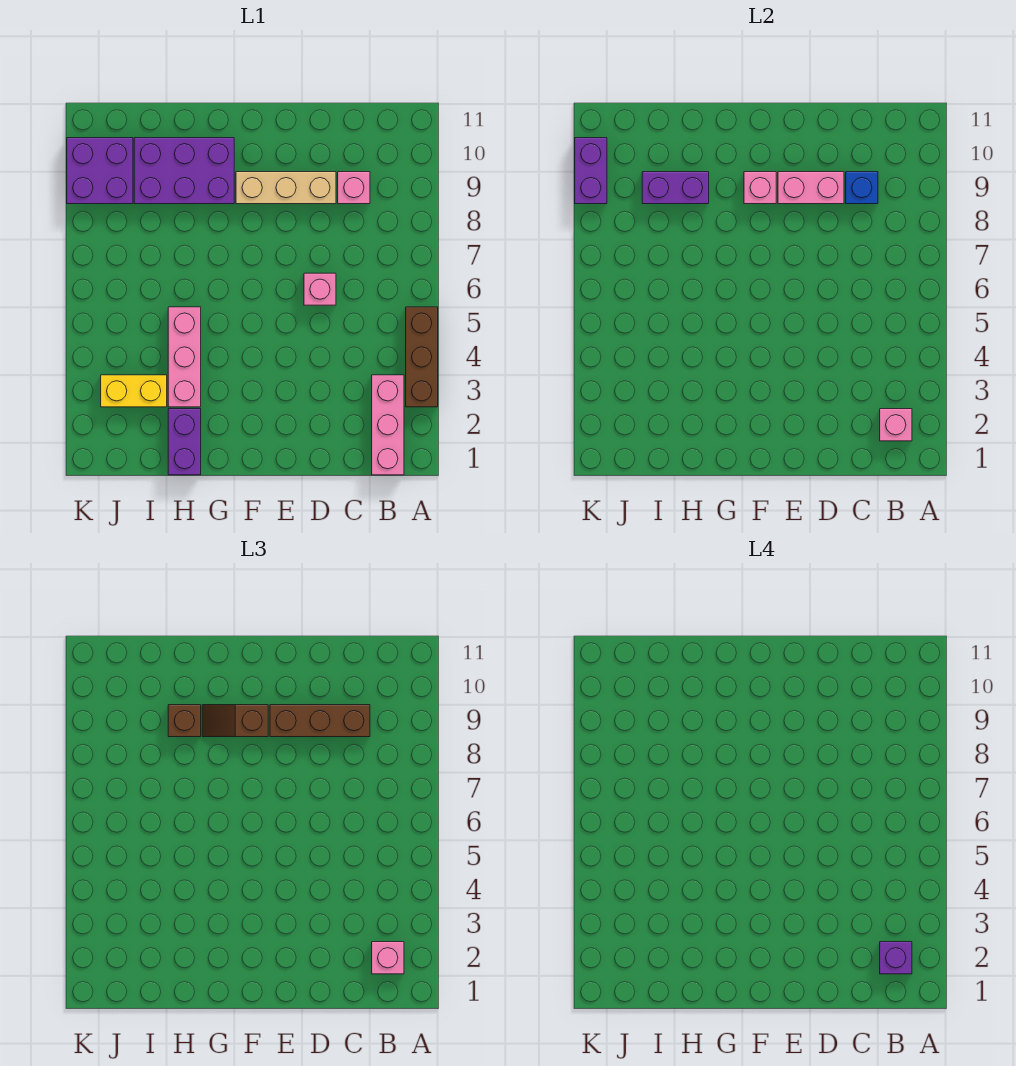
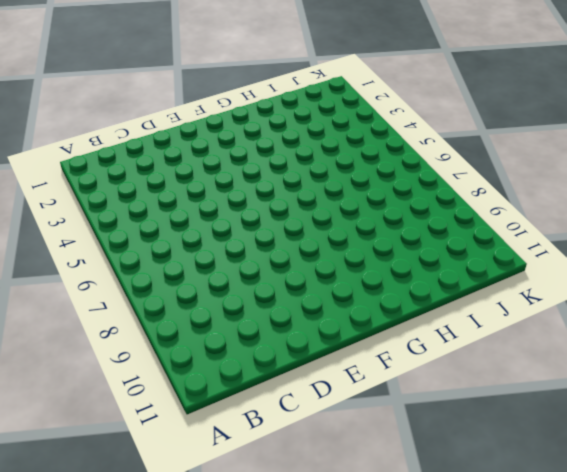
none -> brown 1x3 brick [406,307,438,407]
none -> pink 1x3 brick [372,375,404,475]
none -> pink 1x1 brick [338,172,370,204]

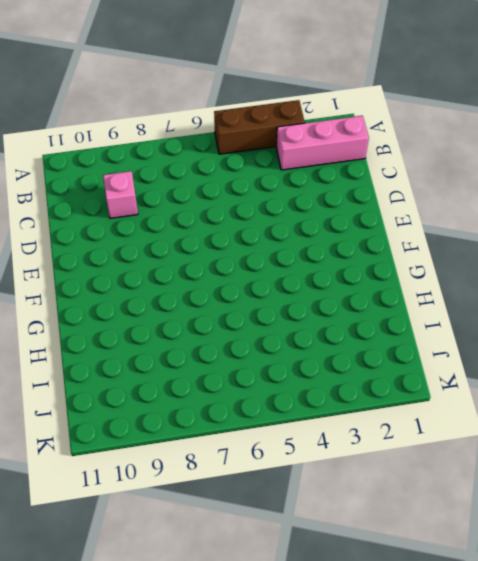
none -> pink 1x1 brick [304,273,336,305]
none -> tan 1x3 brick [236,172,336,204]
none -> purple 2x3 brick [134,138,234,204]

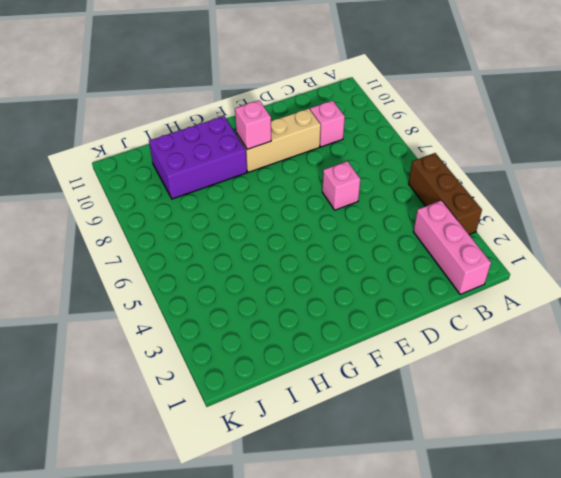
none -> purple 1x2 brick [168,409,201,475]
none -> pink 1x3 brick [168,307,201,407]
none -> yellow 1x2 brick [101,375,167,407]

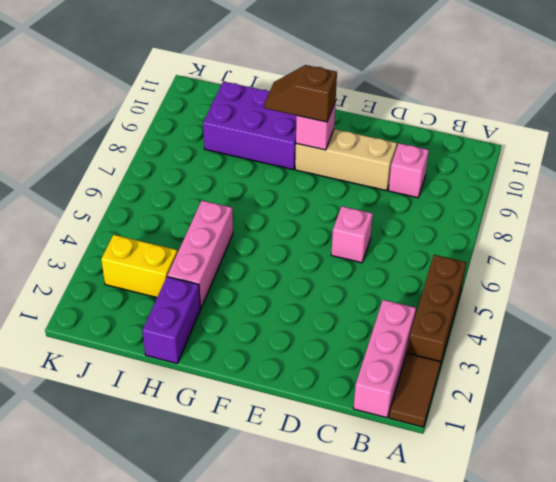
brown 1x2 tile [389,353,441,427] -> none
none -> purple 2x2 brick [67,138,133,204]
none -> pink 1x1 brick [880,409,912,441]
none -> blue 1x1 brick [846,172,878,204]

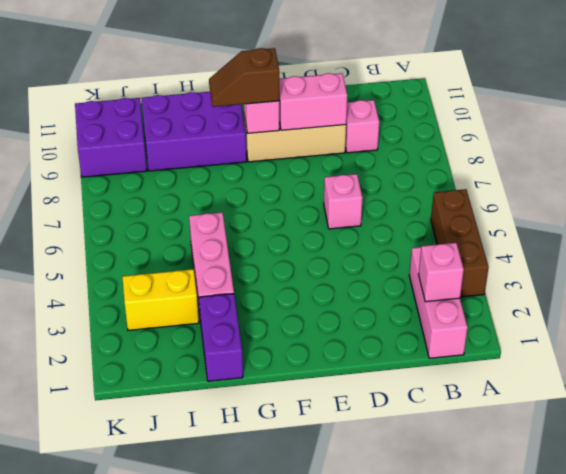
none -> blue 1x1 brick [846,172,878,204]
none -> purple 1x2 brick [642,172,709,204]
none -> purple 1x2 brick [575,138,607,204]

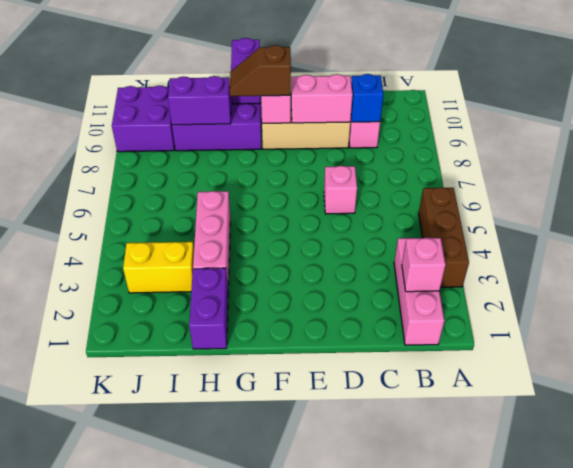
purple 1x2 brick [231,38,260,104] -> purple 1x2 brick moved to [575,138,607,204]
none -> pink 1x1 brick [372,942,404,974]
none -> brown 1x3 brick [270,705,370,737]
none -> brown 1x1 brick [168,705,201,737]

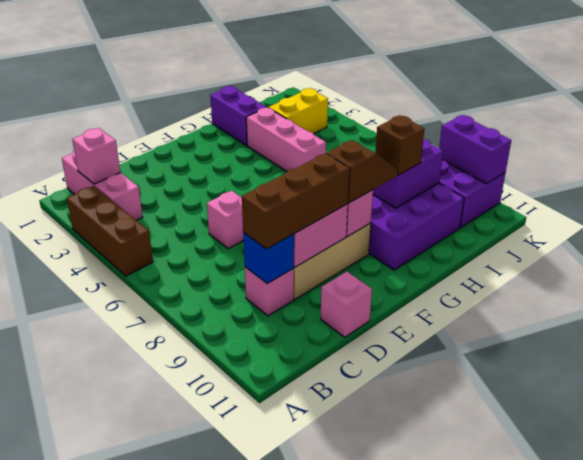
pink 1x1 brick [321,272,372,337] -> pink 1x1 brick moved to [372,942,404,974]
none -> purple 1x1 brick [880,942,912,974]

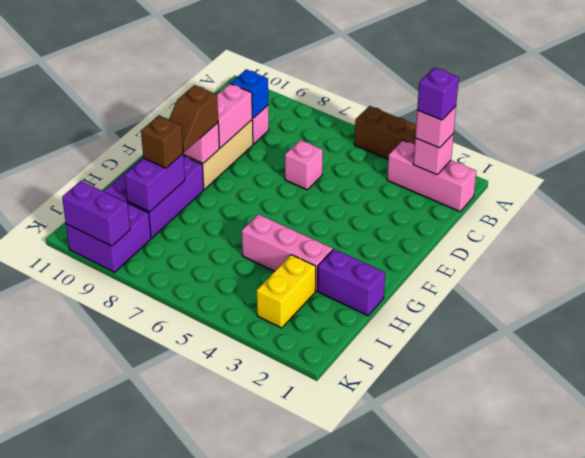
none -> brown 1x3 brick [270,705,370,737]

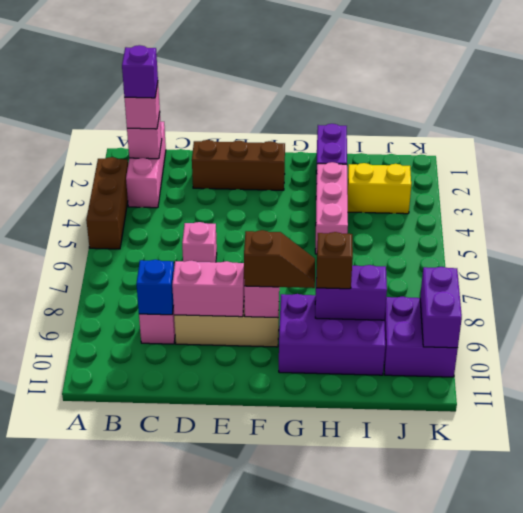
brown 1x3 brick [192,140,285,190] -> brown 1x3 brick moved to [270,705,370,737]

